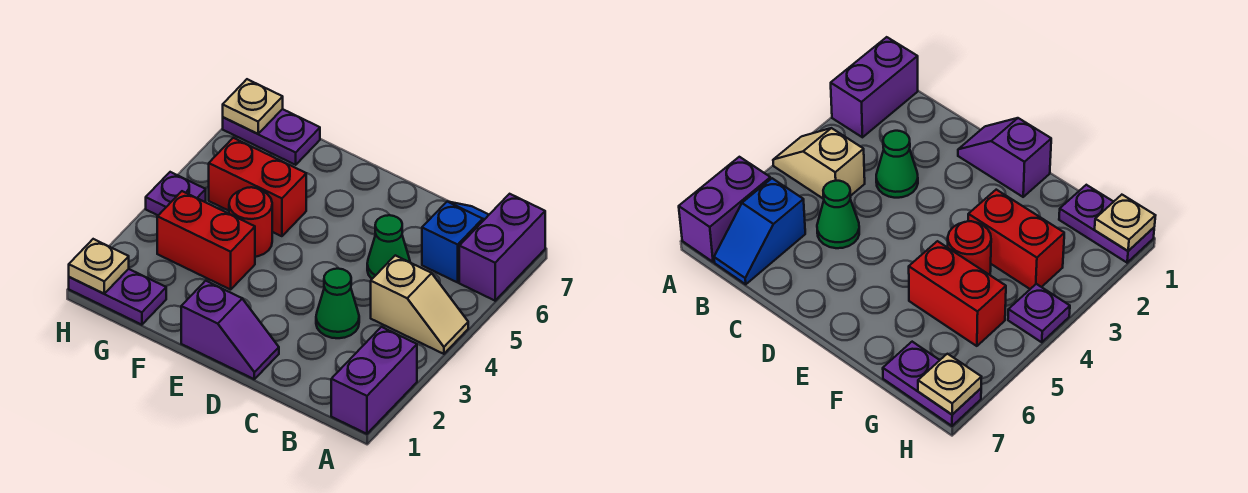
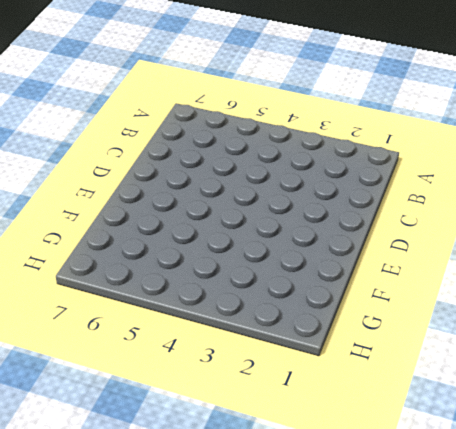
none -> purple 1x2 brick [331,327,417,434]
none -> tan 1x2 slope [371,255,468,354]
none -> purple 1x2 brick [459,194,545,301]

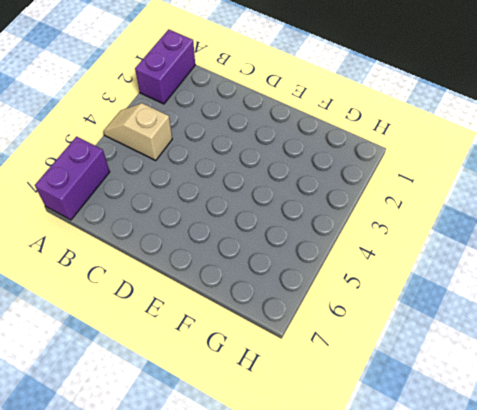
none -> blue 1x2 slope [422,202,489,282]
none -> green 1x1 cone [316,269,359,338]
none -> green 1x1 cone [367,215,410,279]

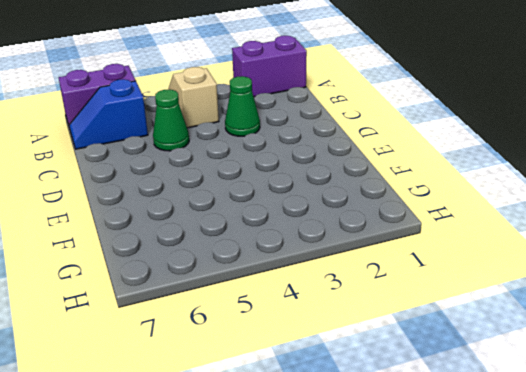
none -> purple 1x2 slope [181,281,279,379]
none -> red 1x2 brick [157,191,255,290]
none -> red 1x1 round brick [229,187,272,257]

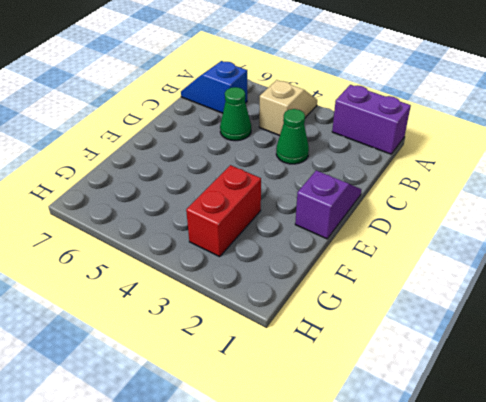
none -> purple 1x2 brick [459,194,545,301]
none -> red 1x1 round brick [229,187,272,257]
none -> red 1x2 brick [209,138,306,236]

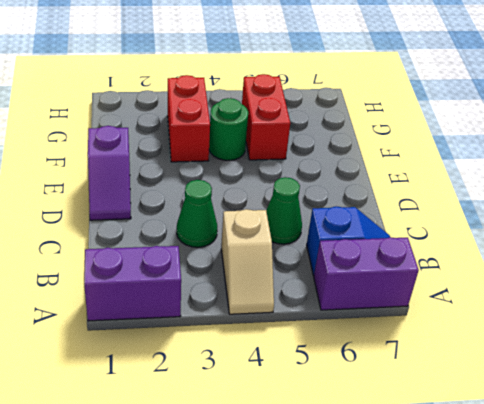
green 1x1 round brick [209,98,248,161] -> red 1x1 round brick [229,187,272,257]
none -> purple 1x2 plate [69,269,166,325]
none -> purple 1x2 plate [223,109,320,165]
none -> purple 1x1 plate [146,172,206,215]

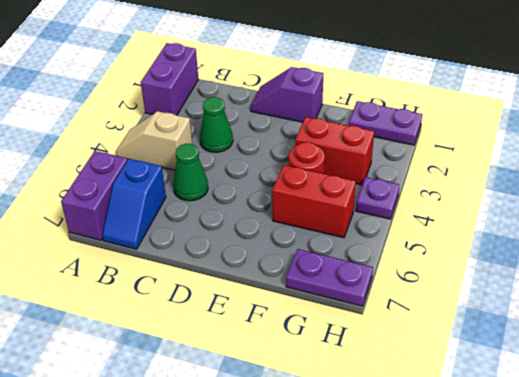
none -> tan 1x1 plate [69,239,129,294]
none -> tan 1x1 plate [223,79,283,134]

